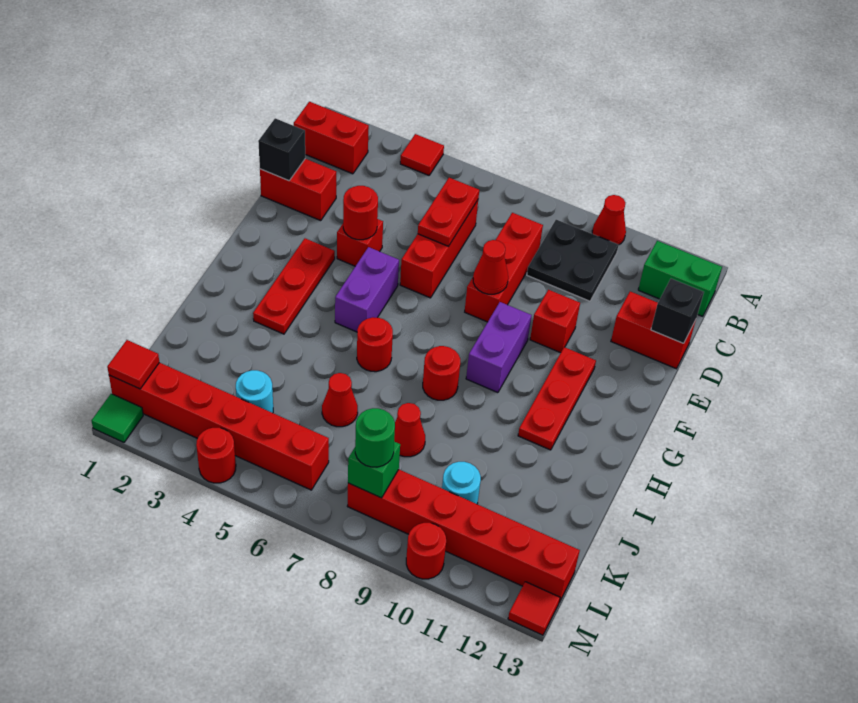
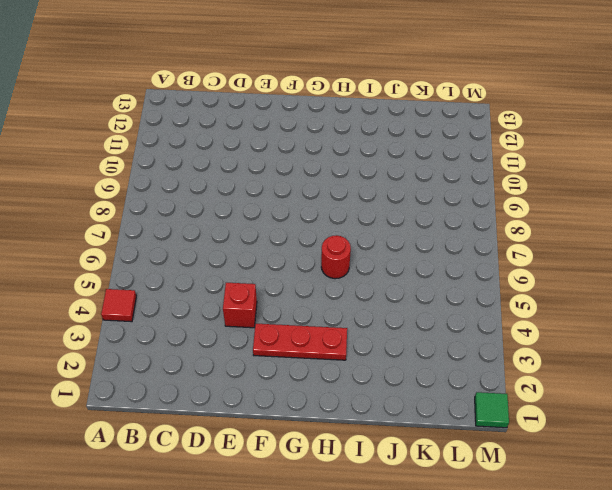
none -> red 1x1 cone [592,195,626,245]
none -> red 1x2 brick [294,102,369,174]
none -> black 2x2 plate [527,220,618,301]
none -> green 1x2 brick [638,241,722,316]

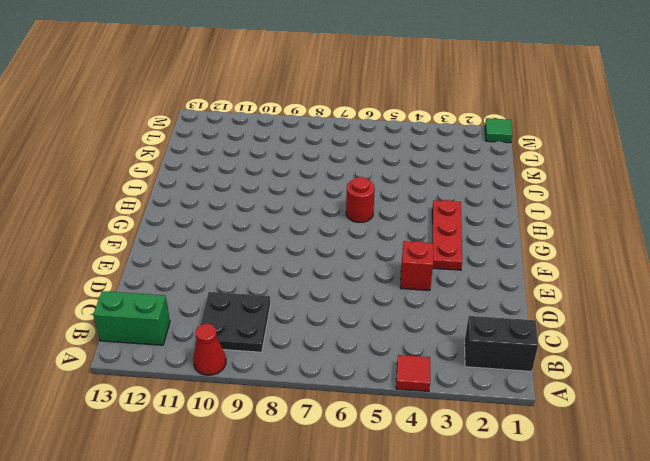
black 1x2 brick [464,316,538,371] -> red 1x2 brick [294,102,369,174]
none -> red 1x3 brick [400,200,478,298]
none -> red 1x3 brick [465,213,543,322]
none -> red 1x2 brick [260,159,336,221]
none -> red 1x2 brick [611,292,696,369]

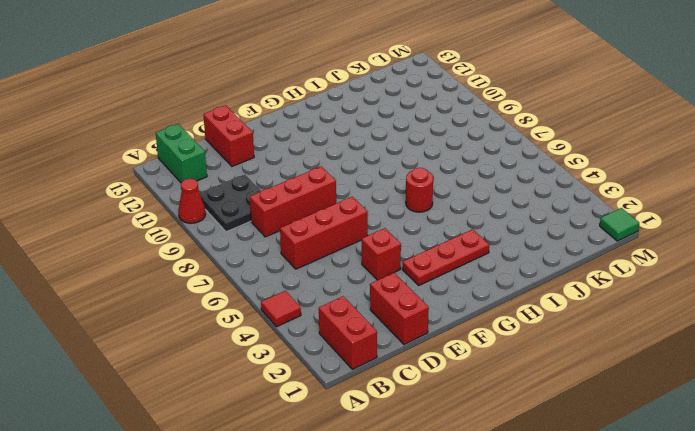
none -> red 1x1 brick [530,290,580,353]
none -> purple 1x2 brick [335,247,399,332]
none -> purple 1x2 brick [466,302,532,393]
none -> red 1x3 plate [518,347,596,450]

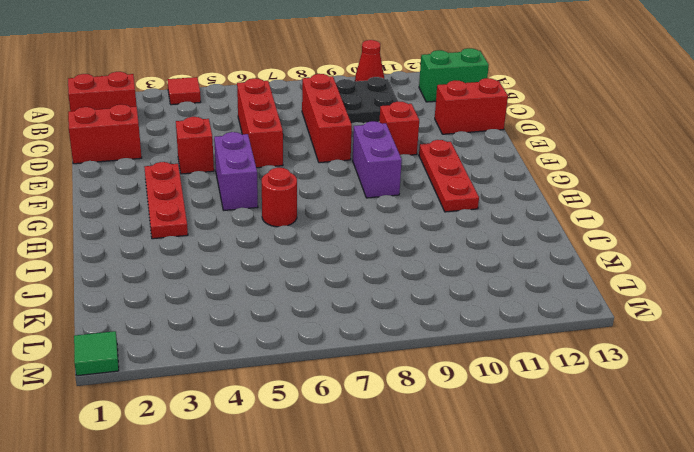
none -> red 1x1 round brick [423,346,460,400]
none -> red 1x1 cone [322,373,358,427]
none -> red 1x1 cone [394,403,425,457]
none -> cyan 1x1 round brick [236,370,273,413]

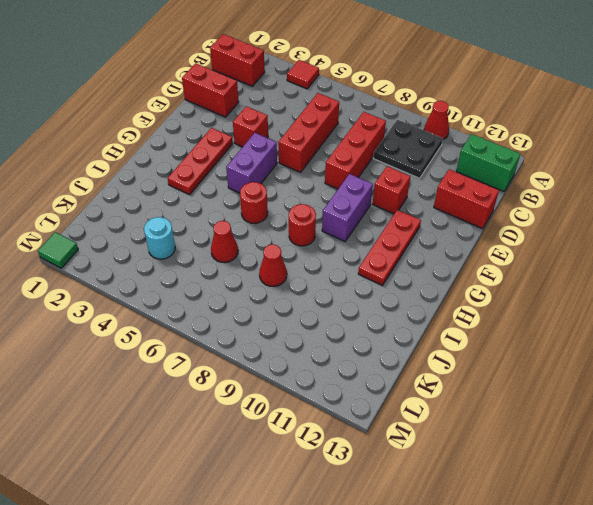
none -> cyan 1x1 round brick [442,462,481,504]
none -> red 1x6 brick [109,363,329,490]
none -> red 1x6 brick [347,470,580,602]
none -> red 1x1 round brick [196,428,236,483]

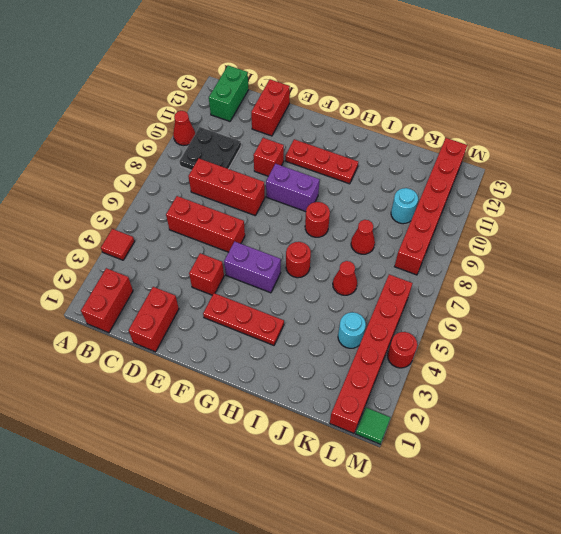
none -> red 1x1 round brick [406,523,446,579]
none -> red 1x1 tile [508,582,560,635]
none -> red 1x2 plate [418,178,479,247]
none -> black 1x1 brick [258,118,305,181]

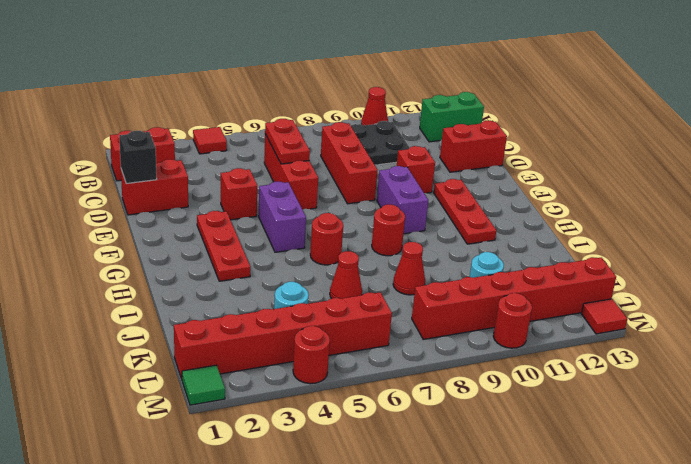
none -> black 1x1 brick [651,279,704,343]
none -> red 1x1 round brick [343,186,378,240]
none -> red 1x1 cone [473,240,508,294]
none -> red 1x1 tile [107,340,159,389]

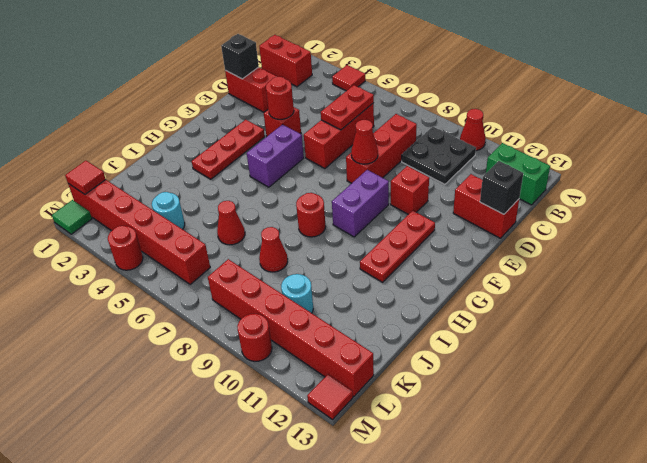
none -> red 1x1 round brick [357,317,393,372]
none -> green 1x1 brick [348,442,400,498]
none -> green 1x1 round brick [355,408,395,467]

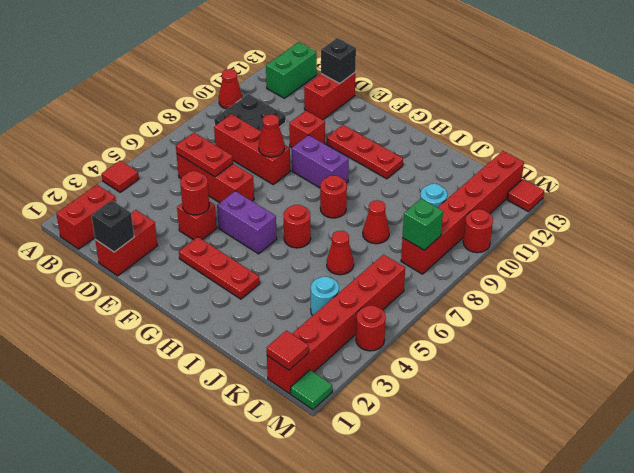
none -> green 1x1 round brick [355,408,395,467]

